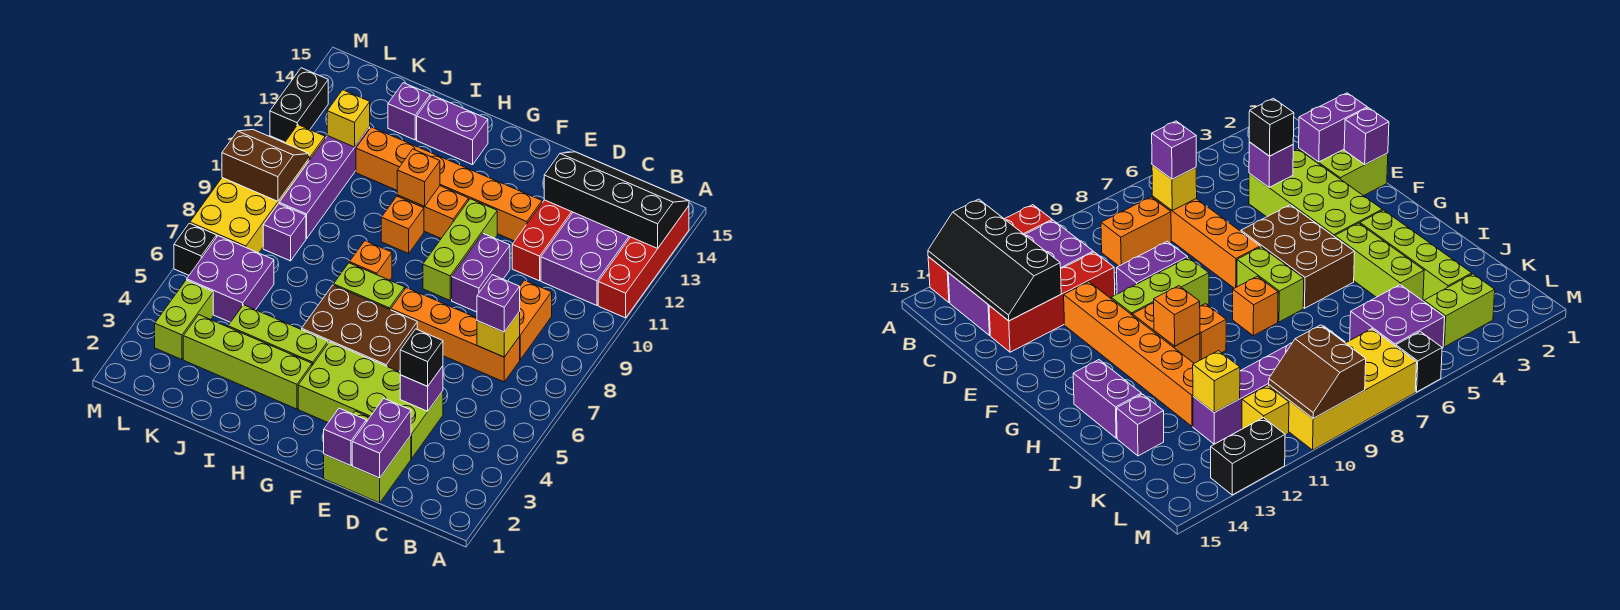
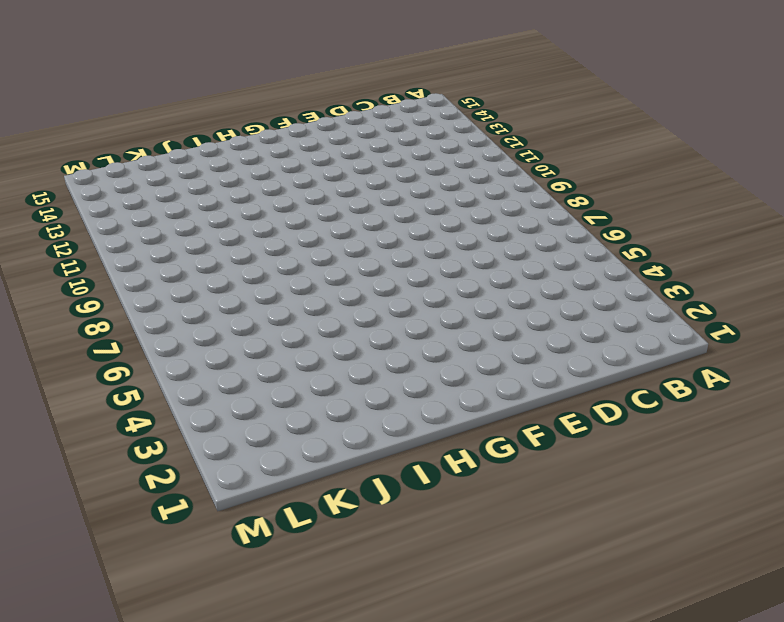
none -> red 1x4 brick [598,206,689,318]
none -> purple 2x4 brick [541,212,630,305]
none -> orange 1x4 brick [391,288,520,382]
none -> orange 1x2 brick [519,280,552,360]

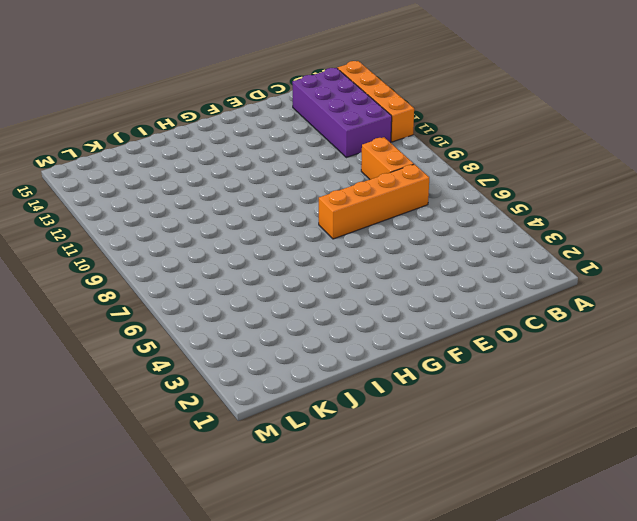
orange 1x4 brick [337,61,414,142] -> red 1x4 brick [598,206,689,318]
none -> lime 2x2 brick [324,411,411,503]
none -> lime 2x4 brick [298,342,443,458]
none -> red 1x4 brick [512,200,573,281]
none -> purple 1x2 brick [452,234,510,312]

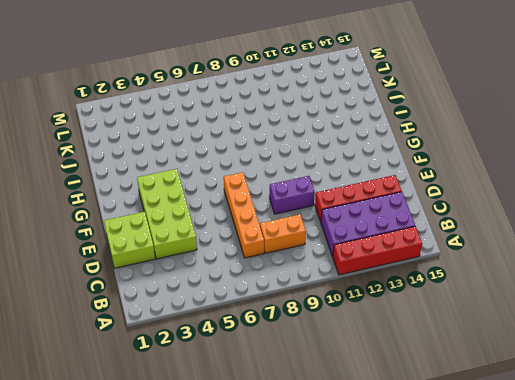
none -> orange 1x6 brick [356,127,542,241]
none -> brown 2x3 brick [302,285,417,371]
none -> lime 1x3 brick [423,199,497,300]
none -> lime 1x2 brick [334,263,405,310]

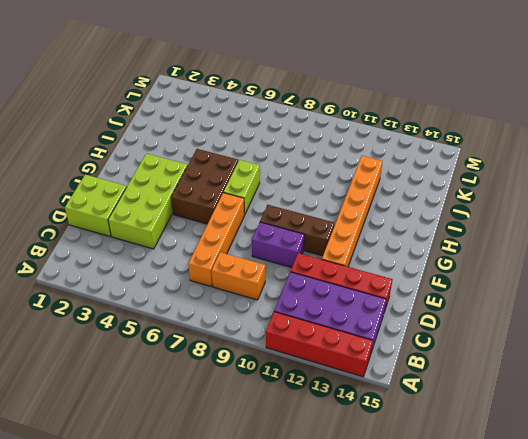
brown 1x3 brick [260,205,334,256] -> lime 1x3 brick [423,199,497,300]
none -> orange 1x2 brick [397,186,469,238]
none -> lime 1x4 brick [183,315,312,409]
none -> lime 1x3 brick [228,305,328,365]
none -> orange 1x1 brick [349,241,392,280]

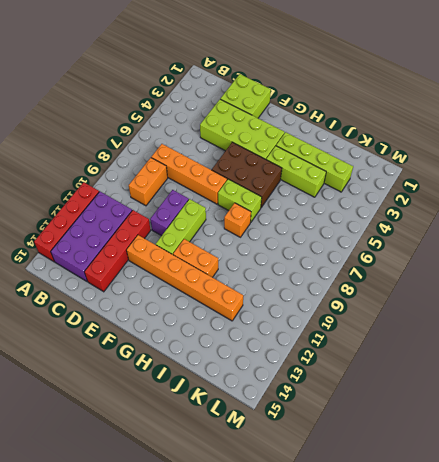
none -> orange 1x1 brick [381,196,424,253]
none -> purple 1x2 brick [417,95,488,165]
none -> purple 1x1 brick [388,83,430,140]
none -> purple 2x2 brick [187,236,274,322]

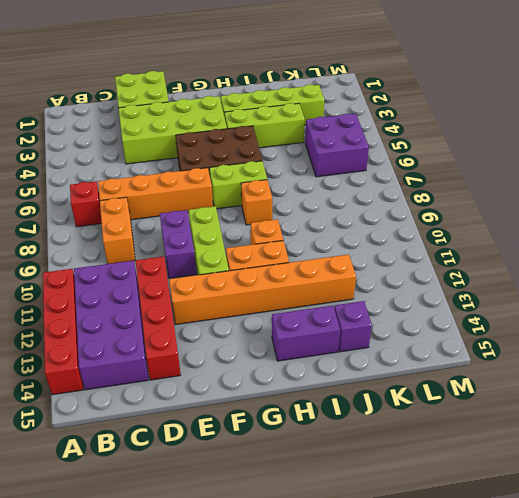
red 1x1 brick [70,181,102,227] -> none
none -> purple 1x1 brick [263,204,306,261]
none -> purple 1x4 brick [279,127,370,239]
none -> lime 1x2 brick [155,280,213,360]
none -> yellow 2x4 brick [190,159,309,253]

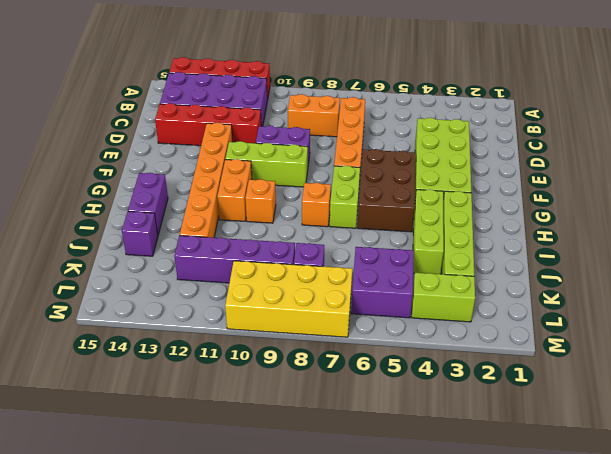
none -> lime 2x2 brick [324,411,411,503]
none -> yellow 1x1 brick [285,125,325,160]
none -> black 1x1 brick [174,223,217,275]
none -> black 1x2 brick [270,68,328,142]

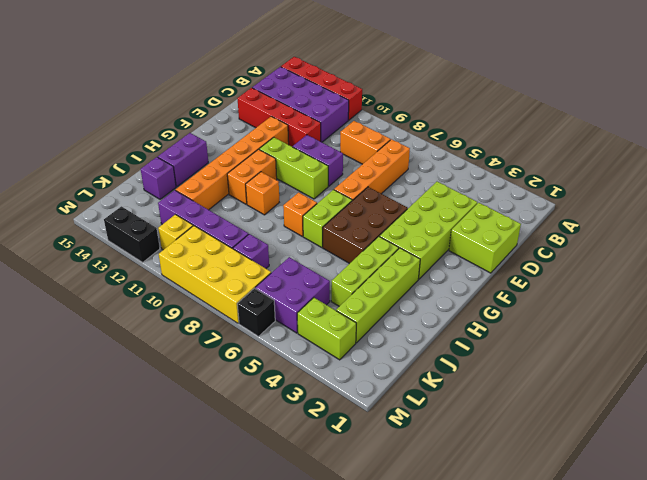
none -> black 2x4 slope [544,152,689,248]
none -> yellow 1x1 brick [477,312,520,357]
none -> purple 1x2 brick [352,399,411,478]
none -> purple 1x1 brick [400,366,443,411]

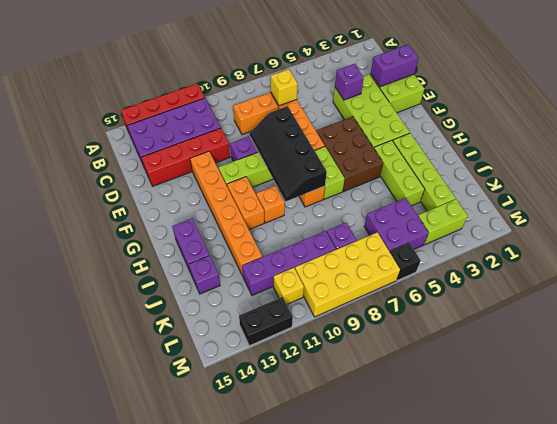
black 2x4 slope [250,106,327,201] -> black 2x4 slope moved to [544,152,689,248]
none -> purple 1x1 brick [324,408,366,466]
none -> orange 1x1 brick [397,149,440,206]
none -> yellow 1x1 brick [327,90,370,147]
none -> brown 2x2 slope [222,130,309,201]

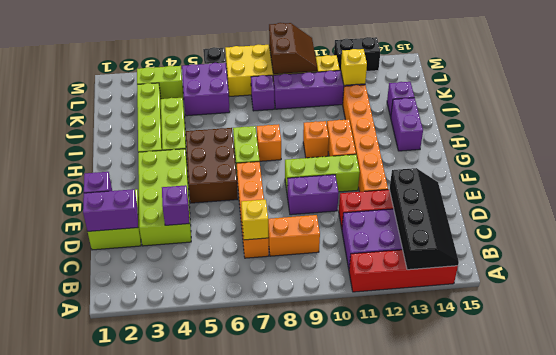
none -> orange 1x1 brick [397,149,440,206]
none -> purple 1x1 brick [477,275,520,332]
none -> black 1x1 brick [400,329,443,386]

